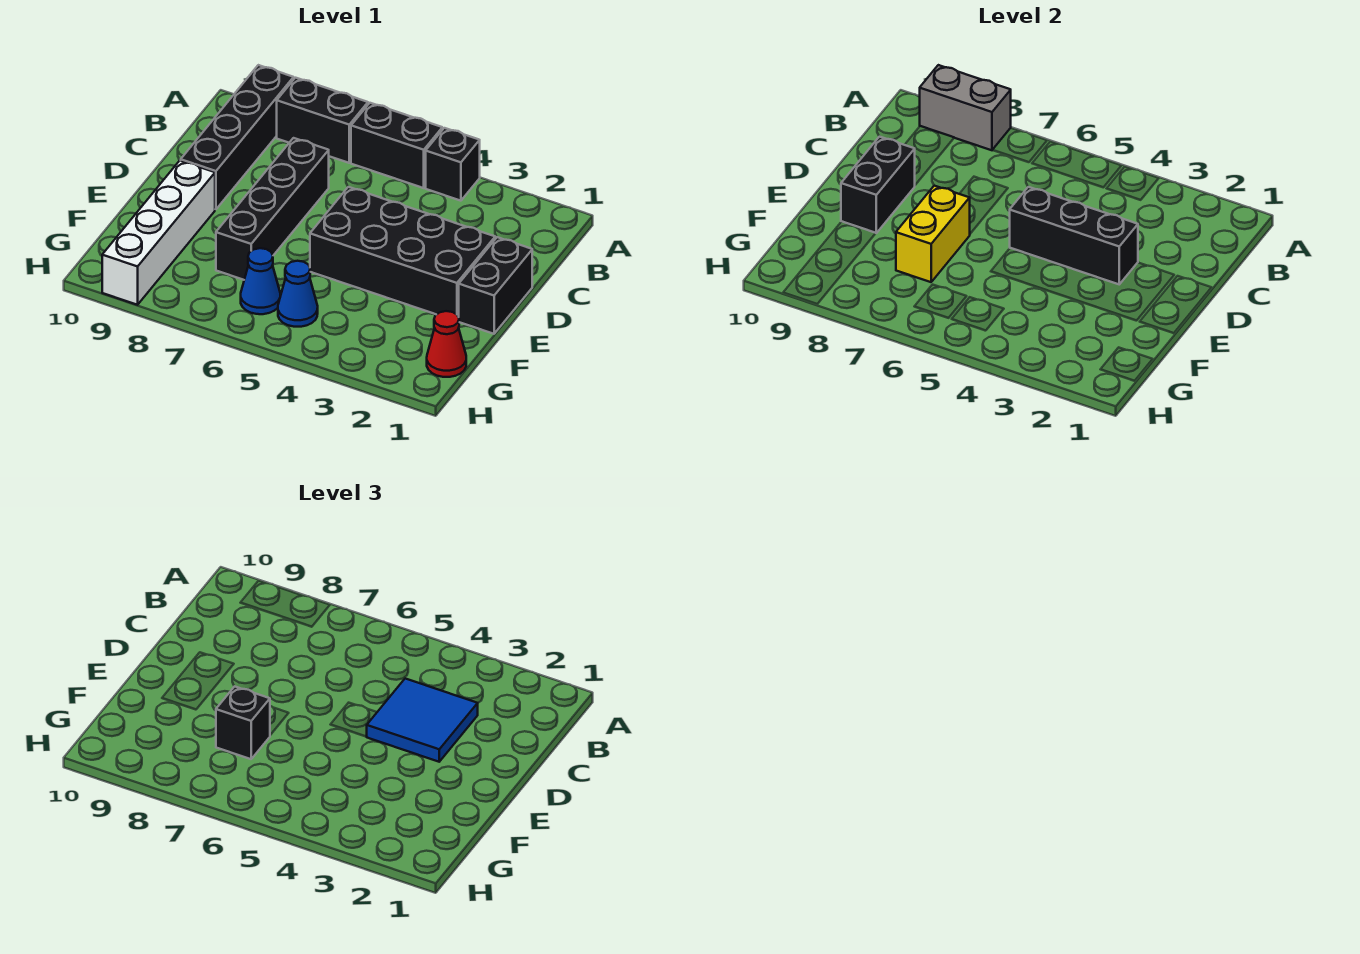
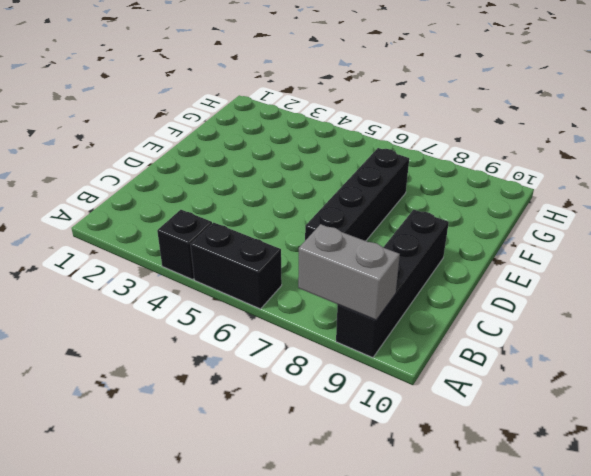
none -> black 1x2 brick [277,78,368,163]
none -> black 1x2 brick [459,237,532,334]
none -> black 2x4 brick [310,187,495,317]

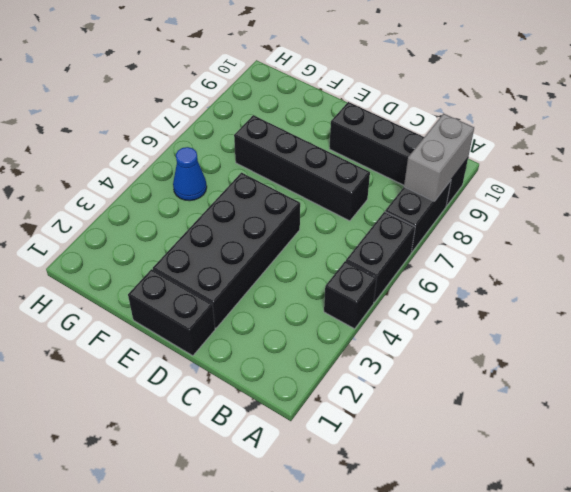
none -> white 1x4 brick [102,161,215,305]
none -> red 1x1 cone [427,311,466,377]
none -> blue 1x1 cone [241,248,280,314]

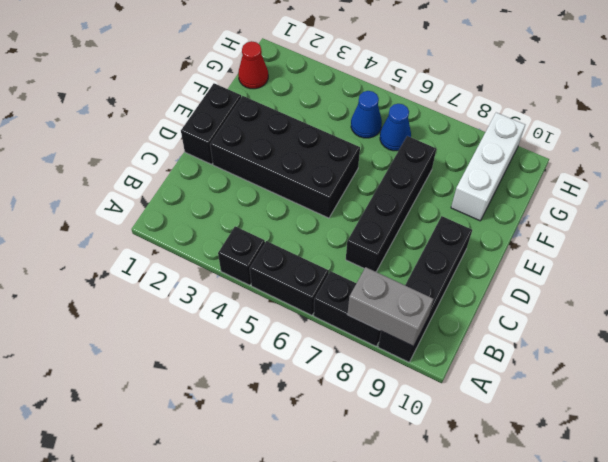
white 1x3 brick [451,113,525,221] -> white 1x4 brick [102,161,215,305]
none -> black 1x3 brick [1010,187,1138,284]
none -> black 1x2 brick [841,137,915,233]
none -> yellow 1x2 brick [896,186,970,282]

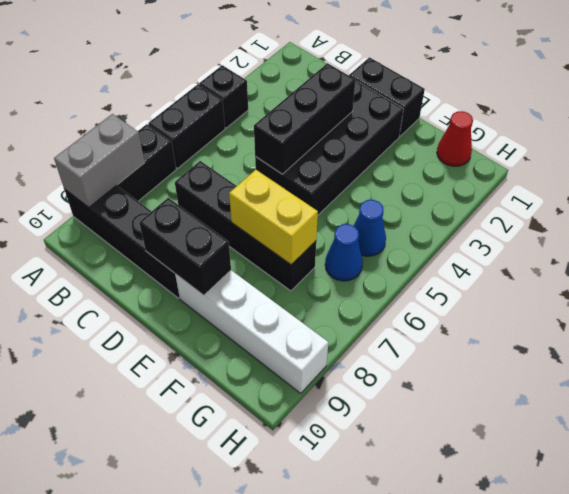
none -> blue 2x2 tile [367,679,478,762]
none -> black 1x1 brick [216,686,270,759]

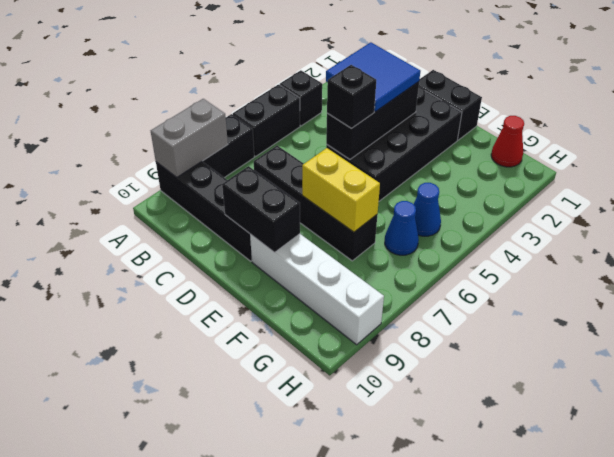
black 1x1 brick [327,65,376,128] -> black 1x1 brick moved to [216,686,270,759]

